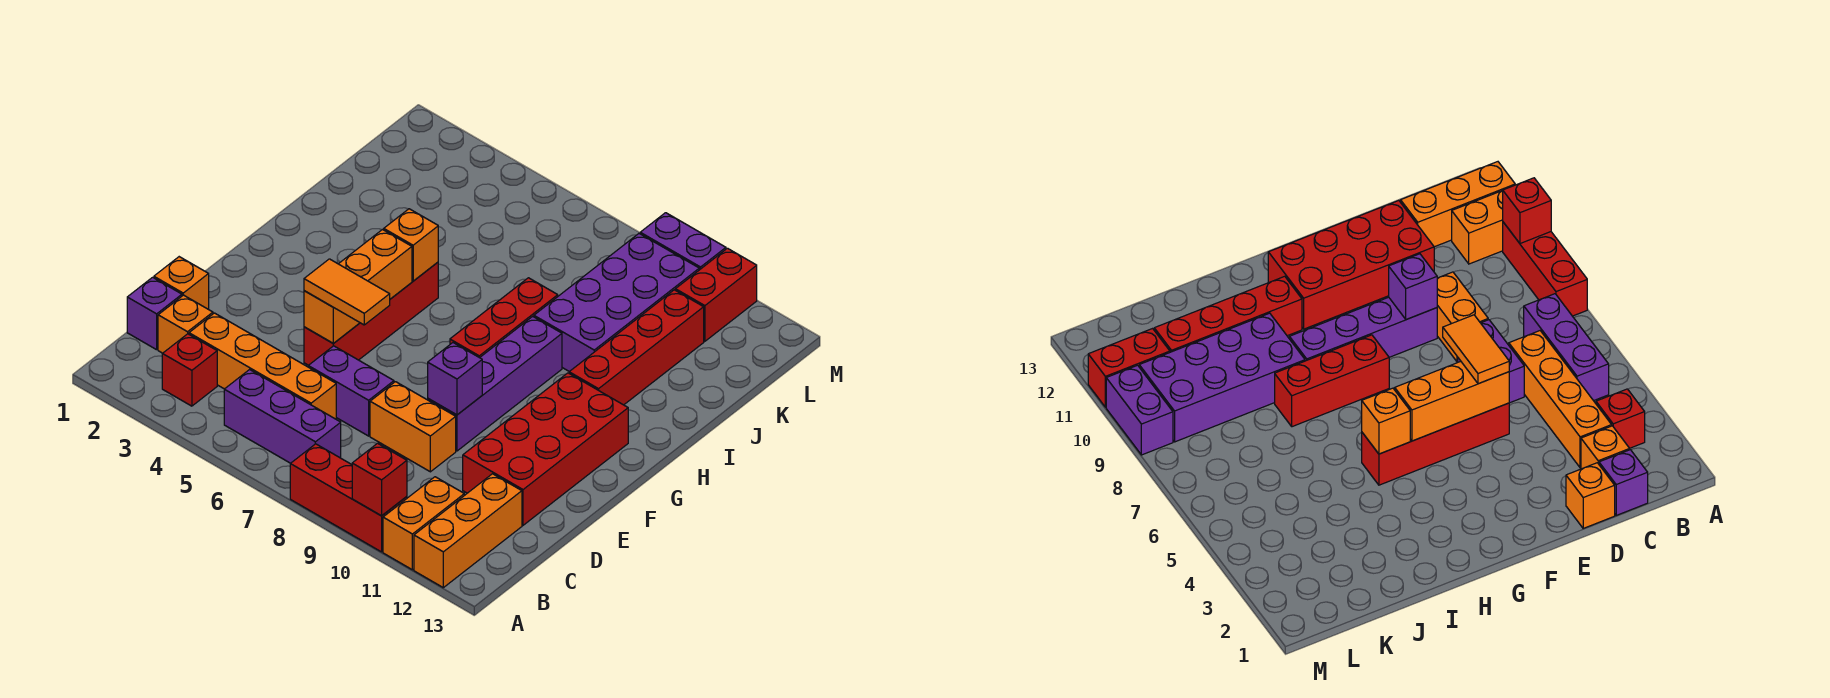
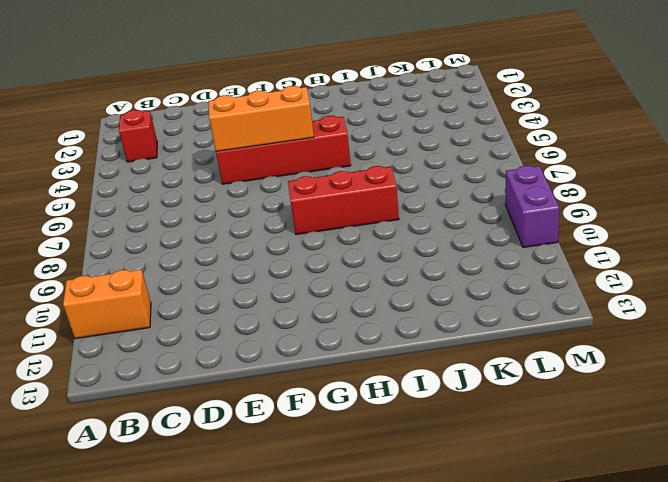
none -> red 1x3 brick [290,444,407,552]
none -> orange 1x3 brick [414,474,522,588]
none -> purple 1x3 brick [224,370,341,463]

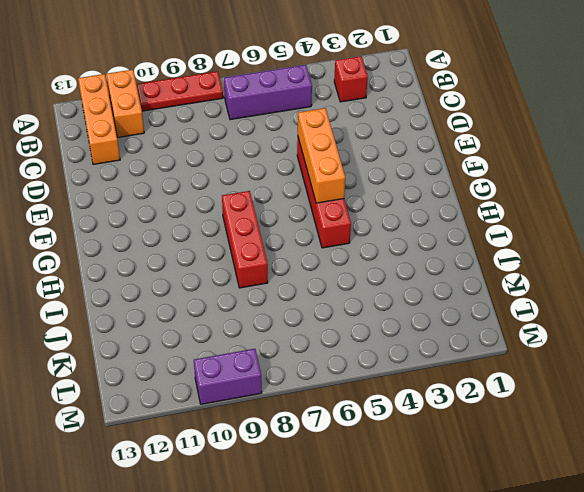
red 1x3 plate [136,71,223,111] -> red 1x3 brick [290,444,407,552]
none -> purple 1x1 brick [127,277,182,350]
none -> orange 1x1 brick [158,295,213,353]
none -> orange 1x4 brick [189,313,336,419]

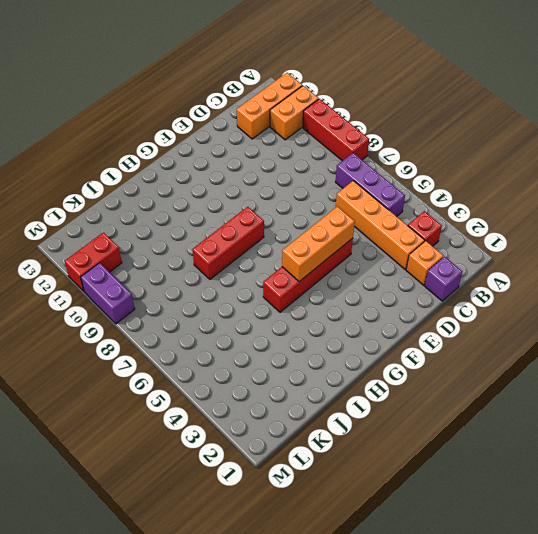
none -> orange 1x1 brick [154,257,209,309]
none -> purple 1x2 brick [308,346,394,436]
none -> orange 1x2 brick [370,382,456,472]

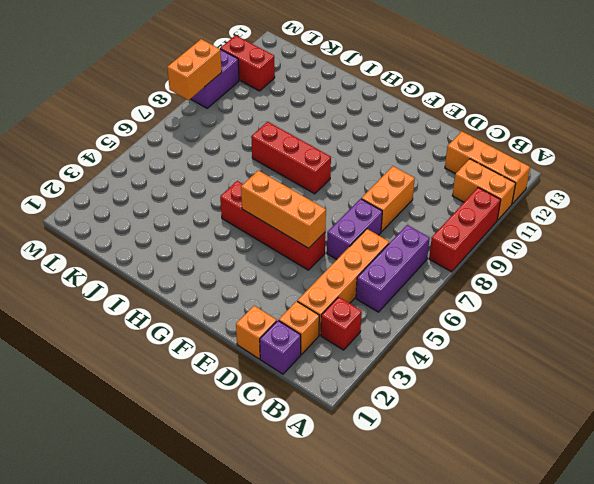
orange 1x2 brick [167,39,222,100] -> none
none -> red 2x4 brick [463,373,628,525]
none -> purple 1x4 brick [428,316,562,451]
none -> red 1x4 brick [569,290,704,405]

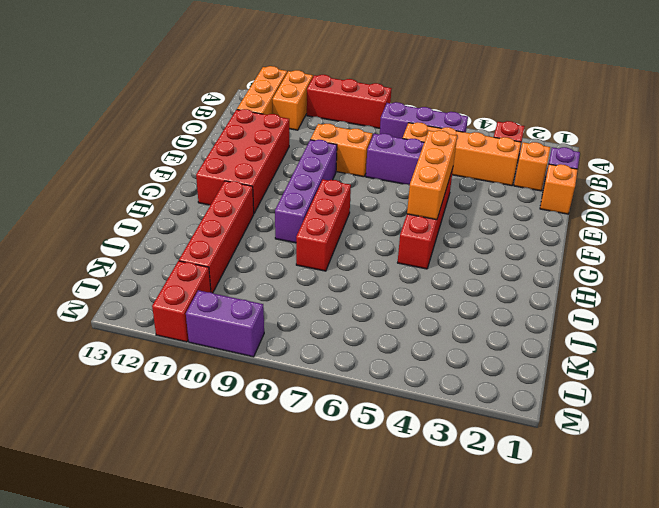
none -> purple 2x4 brick [534,234,699,372]
none -> red 1x1 brick [352,443,407,516]
none -> purple 1x1 brick [428,343,482,415]

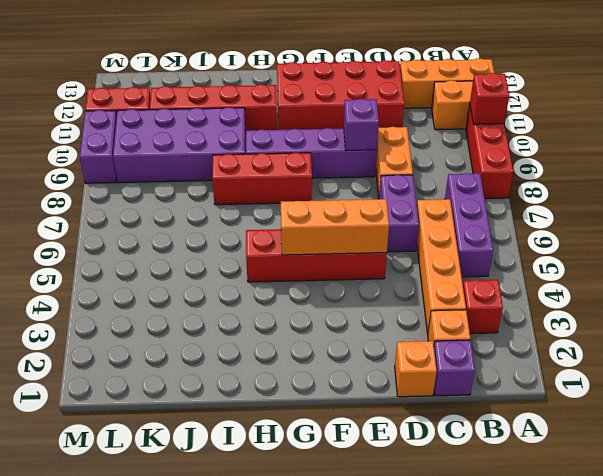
none -> orange 1x1 brick [384,209,438,281]
none -> orange 1x2 tile [304,259,390,325]

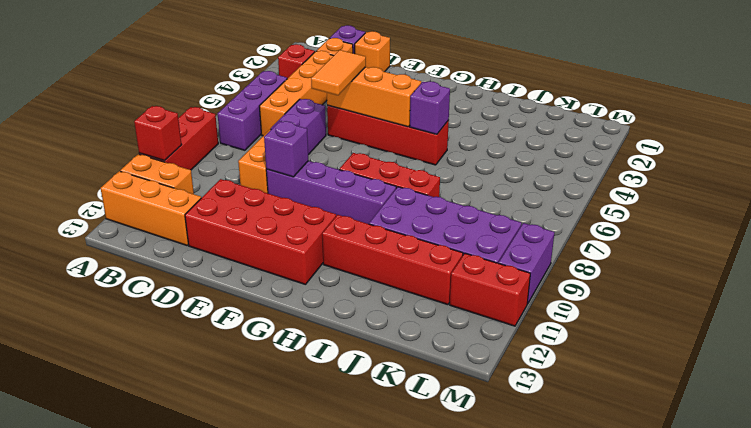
purple 1x1 brick [410,81,450,134] -> orange 1x1 brick [384,209,438,281]

